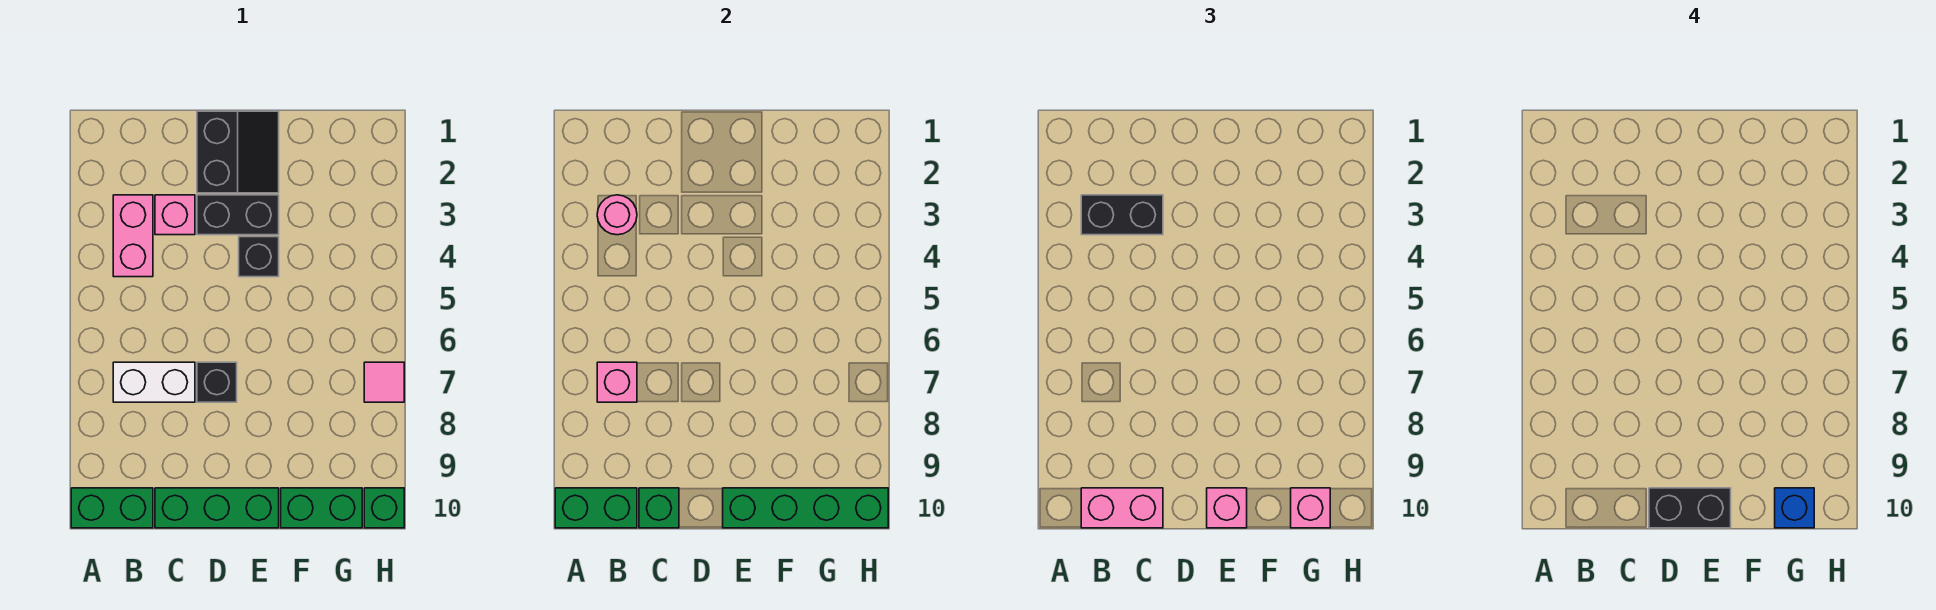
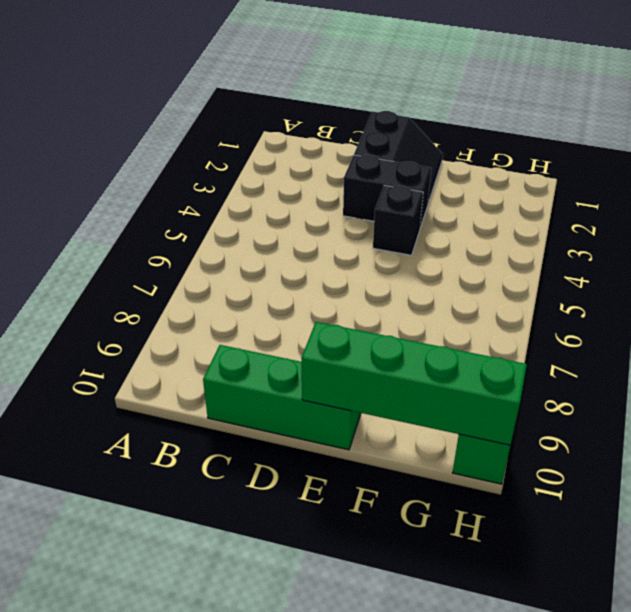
none -> green 1x2 brick [71,488,153,528]
none -> pink 1x2 brick [113,195,153,277]
none -> white 1x2 brick [113,362,195,402]

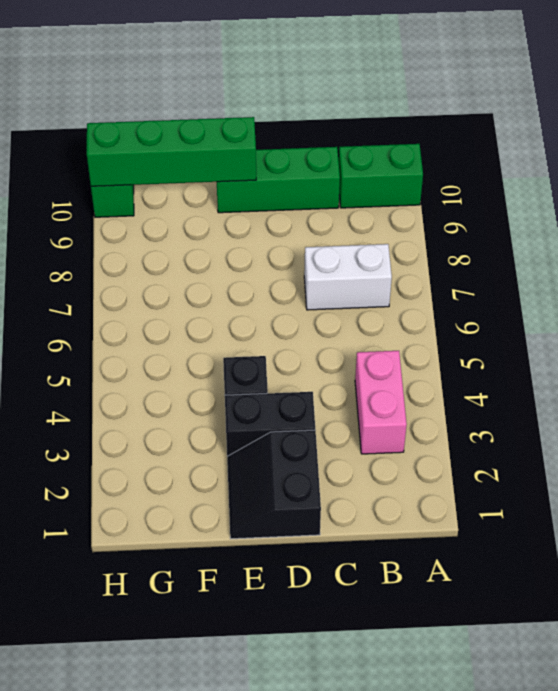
none -> pink 1x1 brick [155,195,195,235]
none -> black 1x1 brick [197,362,237,402]
none -> green 1x2 brick [281,488,362,528]

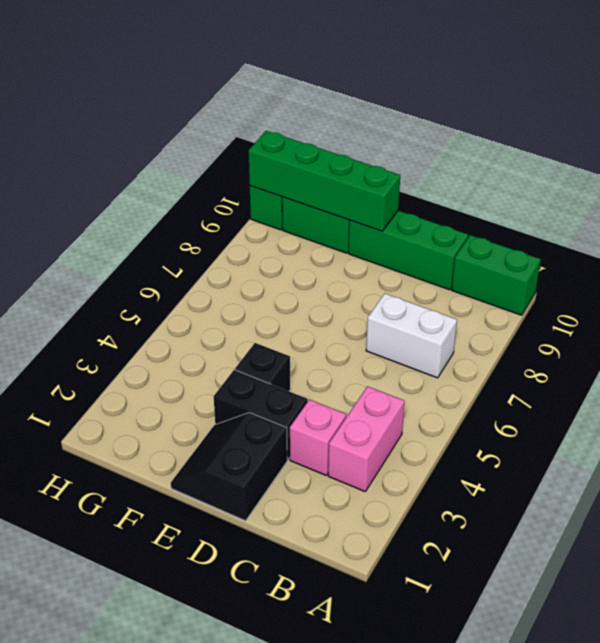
none -> black 1x1 brick [197,362,237,402]
none -> pink 1x1 tile [364,362,404,402]
none -> green 1x2 brick [555,488,637,528]

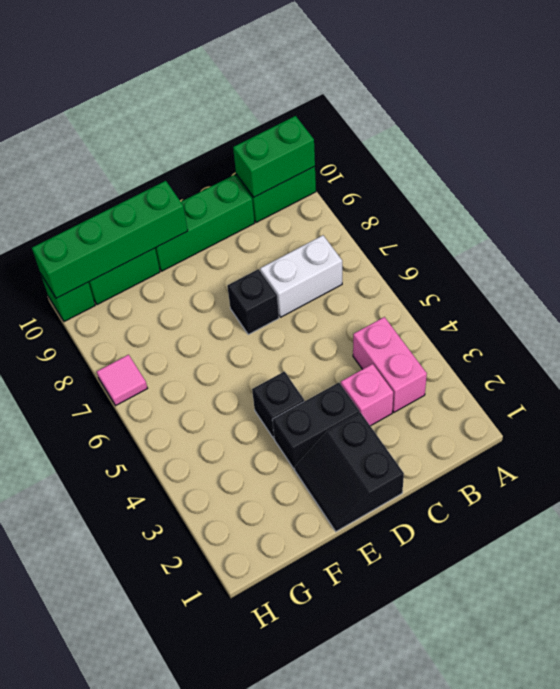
none -> pink 1x1 round brick [597,195,637,235]
none -> pink 1x1 brick [597,362,637,402]
none -> green 1x1 brick [639,488,679,528]

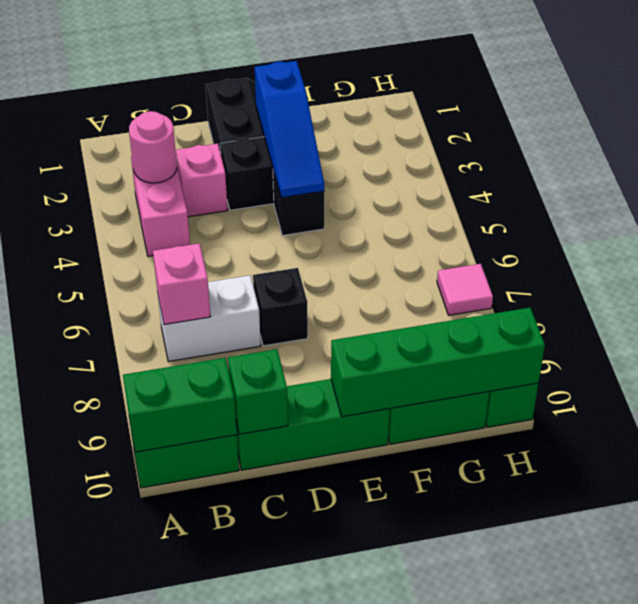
blue 1x3 slope [255,61,324,198] -> none
none -> black 1x2 brick [1081,195,1163,235]
none -> pink 1x2 brick [1081,488,1163,528]
none -> pink 1x1 brick [1207,488,1247,528]

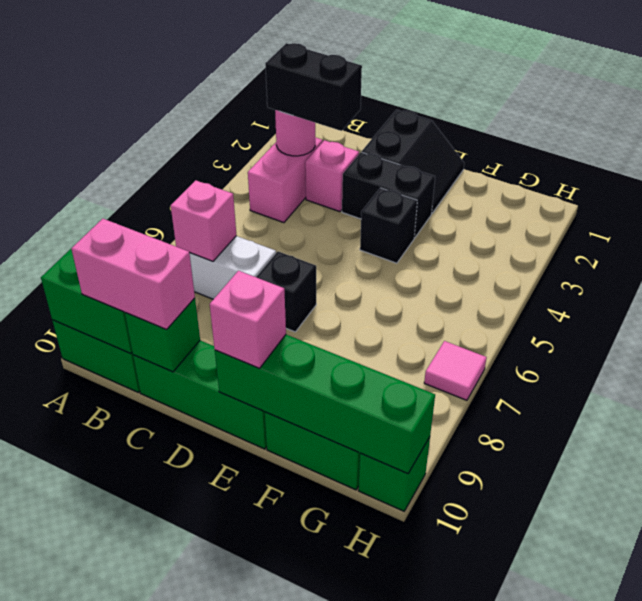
none -> pink 1x1 brick [1291,488,1330,528]
none -> black 1x2 brick [1649,488,1731,528]
none -> blue 1x1 brick [1775,488,1814,528]

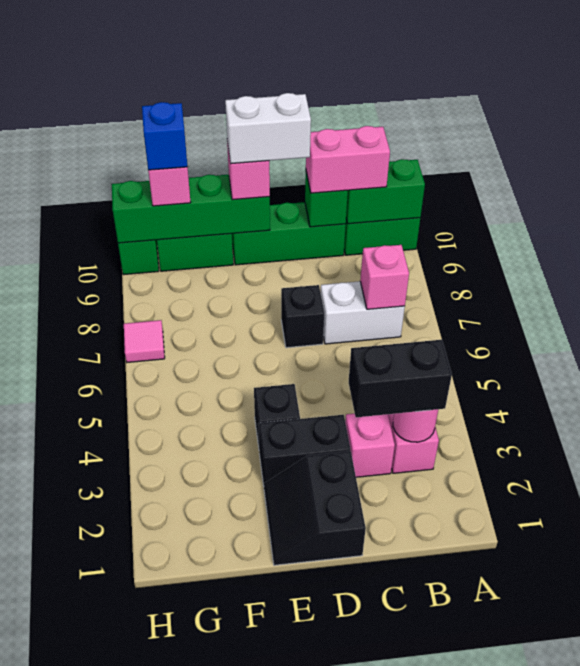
white 1x2 brick [225,93,311,164] -> black 1x2 brick [1649,488,1731,528]

